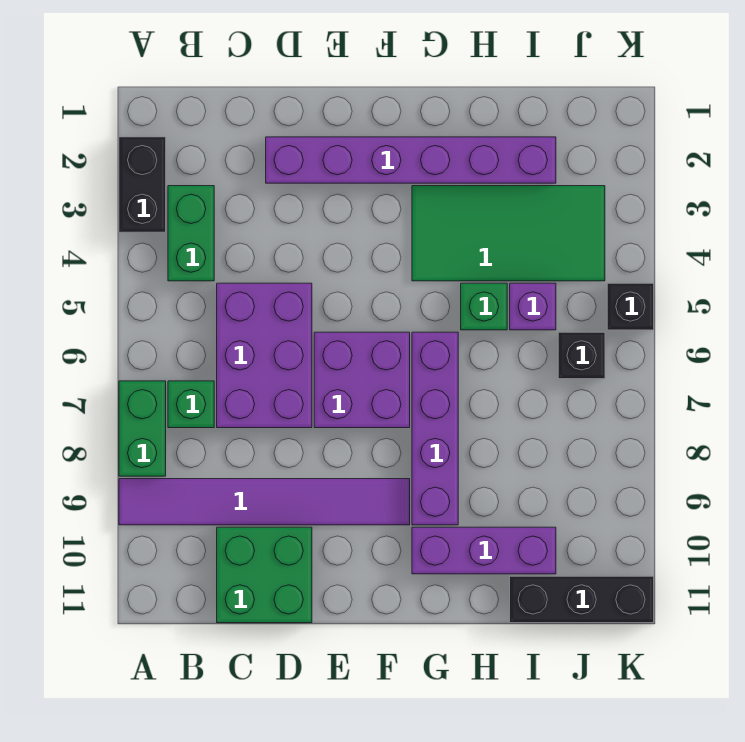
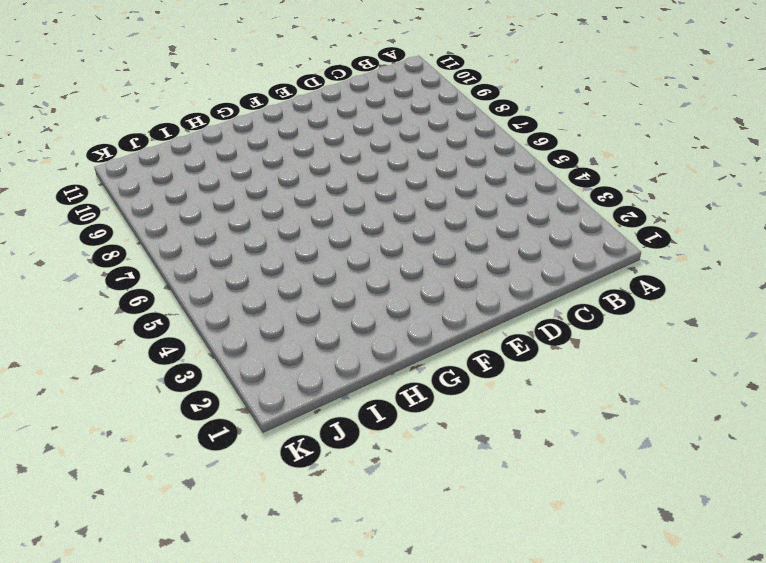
none -> black 1x2 brick [119,137,166,232]
none -> green 1x2 brick [119,381,166,476]
none -> purple 1x6 tile [119,479,410,525]

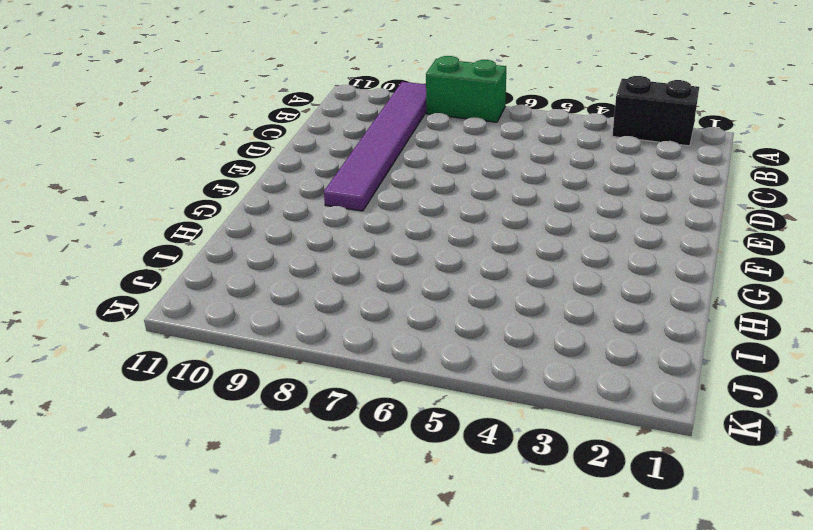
none -> green 1x2 brick [168,186,214,281]
none -> green 1x1 brick [168,381,214,428]
none -> purple 2x3 brick [217,283,312,428]

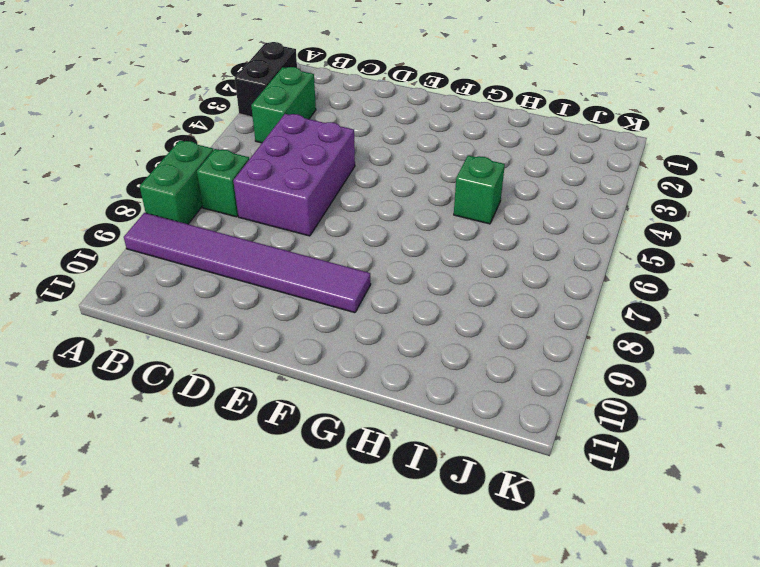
none -> green 2x2 brick [217,527,312,623]
none -> purple 1x6 brick [266,137,556,183]
none -> purple 2x2 brick [314,332,410,428]

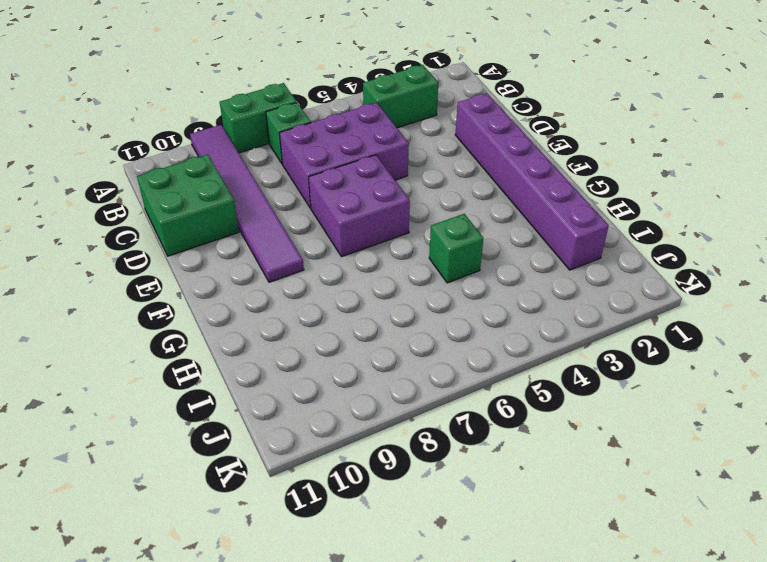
none -> black 1x2 brick [119,137,166,232]
none -> green 2x4 tile [412,186,605,281]
none -> purple 1x4 brick [412,332,458,525]

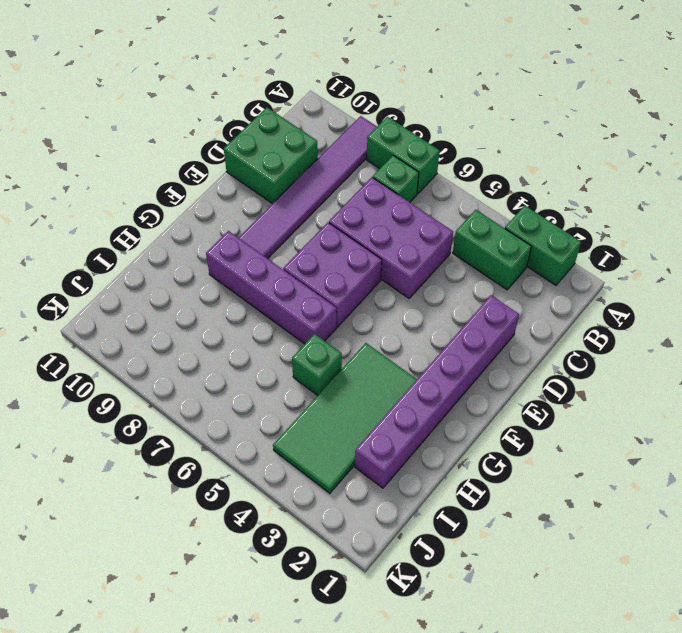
green 1x2 brick [505,205,581,285] -> black 1x2 brick [119,137,166,232]
none -> purple 1x3 brick [412,527,556,574]
none -> purple 1x1 brick [510,283,556,330]
none -> black 1x3 brick [510,576,654,623]

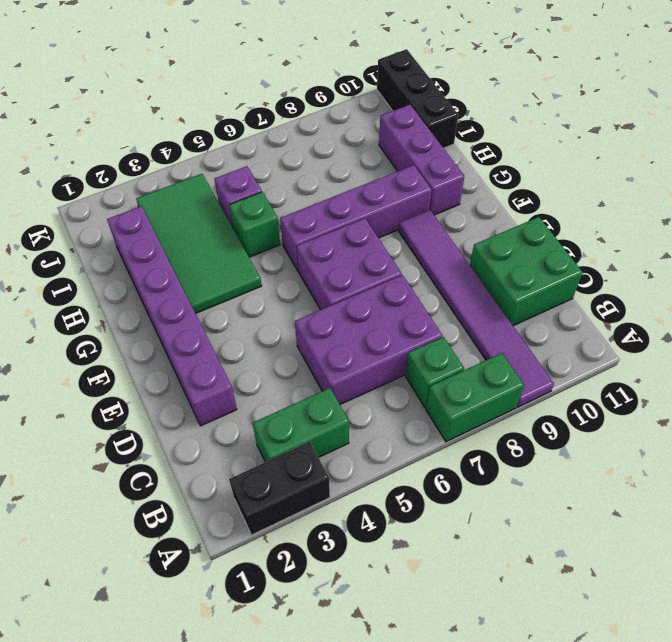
none -> black 1x1 brick [558,332,605,379]
none -> black 1x1 brick [607,283,654,330]

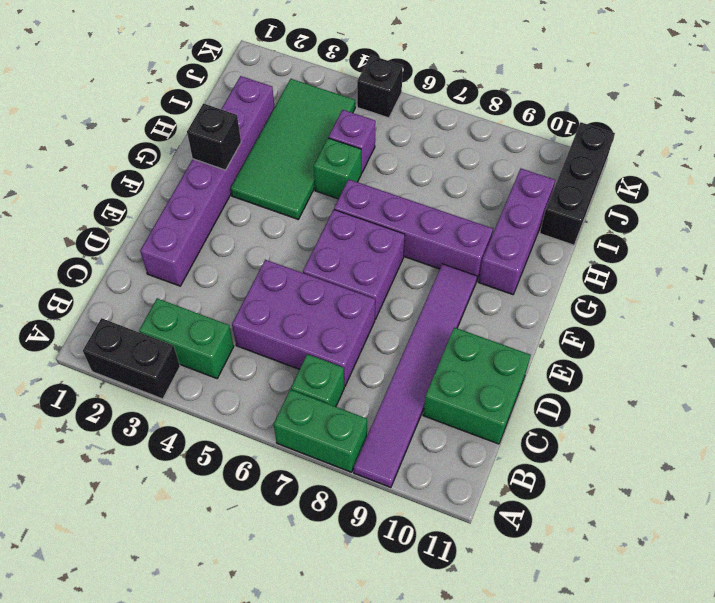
black 1x1 brick [187,104,241,170] -> black 1x1 brick moved to [558,332,605,379]

